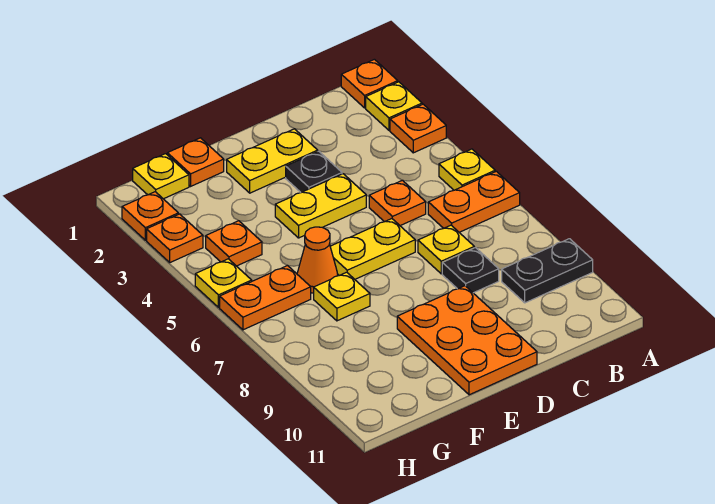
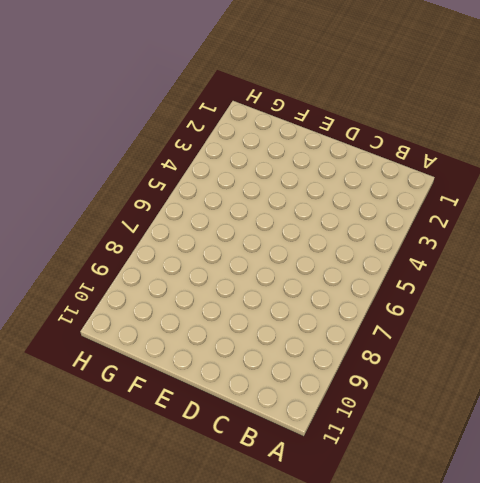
none -> orange 1x1 plate [341,59,398,108]
none -> yellow 1x1 plate [366,82,422,130]
none -> orange 1x1 plate [390,104,446,153]

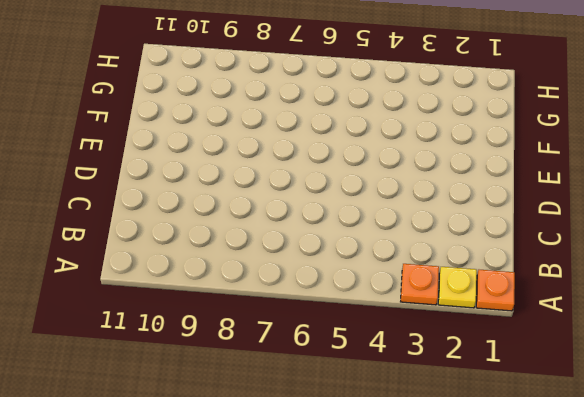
none -> yellow 1x1 plate [439,149,495,190]
none -> orange 1x2 plate [428,171,520,232]
none -> black 1x2 plate [502,239,593,303]

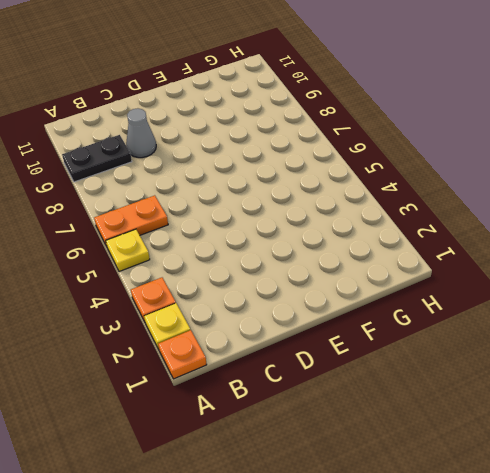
grey 1x1 cone [126,108,156,158] -> none
none -> orange 1x1 plate [369,180,426,226]
none -> yellow 1x1 plate [418,225,474,274]
none -> black 1x1 plate [442,248,499,293]

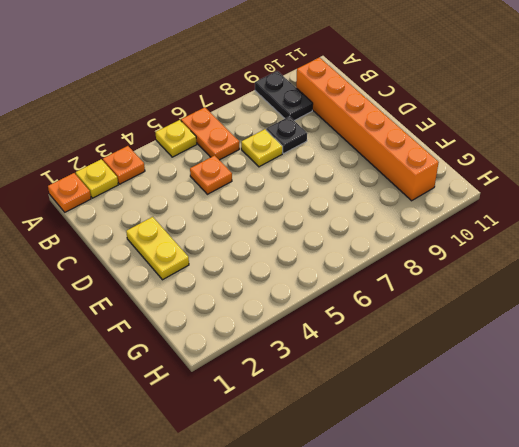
orange 1x6 brick [296,57,439,201] -> orange 2x3 plate [397,286,537,395]
none -> black 1x1 plate [286,151,342,192]
none -> yellow 1x2 plate [275,174,366,238]
none -> yellow 1x2 plate [330,219,415,279]

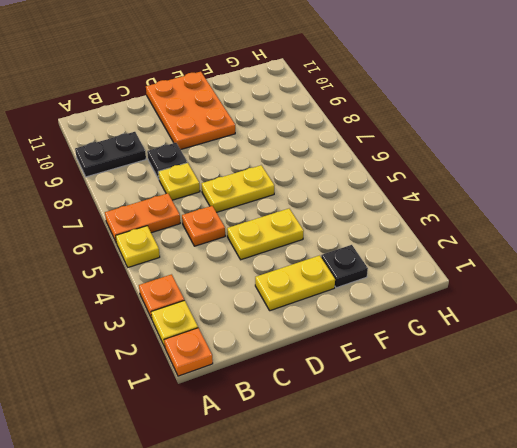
black 1x1 plate [321,245,368,288] -> black 1x1 plate moved to [286,151,342,192]
none -> orange 1x1 plate [167,138,224,186]
none -> orange 1x1 cone [297,227,338,293]
none -> yellow 1x1 plate [314,272,370,321]

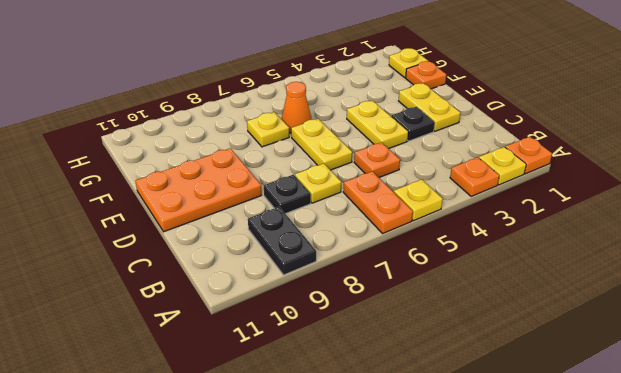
none -> orange 1x1 plate [206,221,262,266]
none -> orange 1x2 plate [220,265,311,330]
none -> orange 1x1 plate [122,192,178,240]

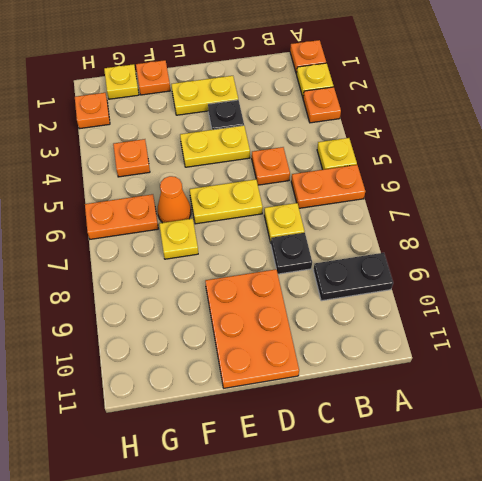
none -> orange 1x1 plate [147,214,203,262]
none -> yellow 1x1 plate [195,259,252,307]

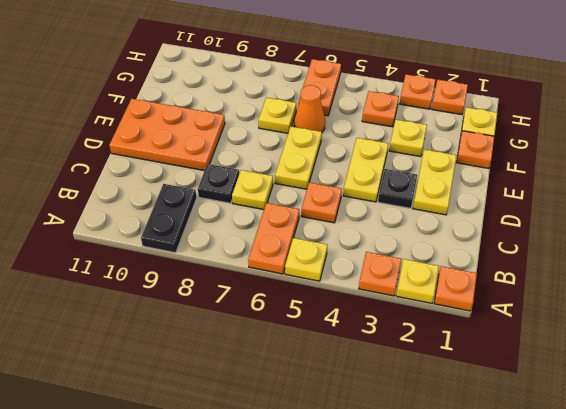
yellow 1x1 plate [389,120,427,157] -> yellow 1x1 plate moved to [195,259,252,307]

